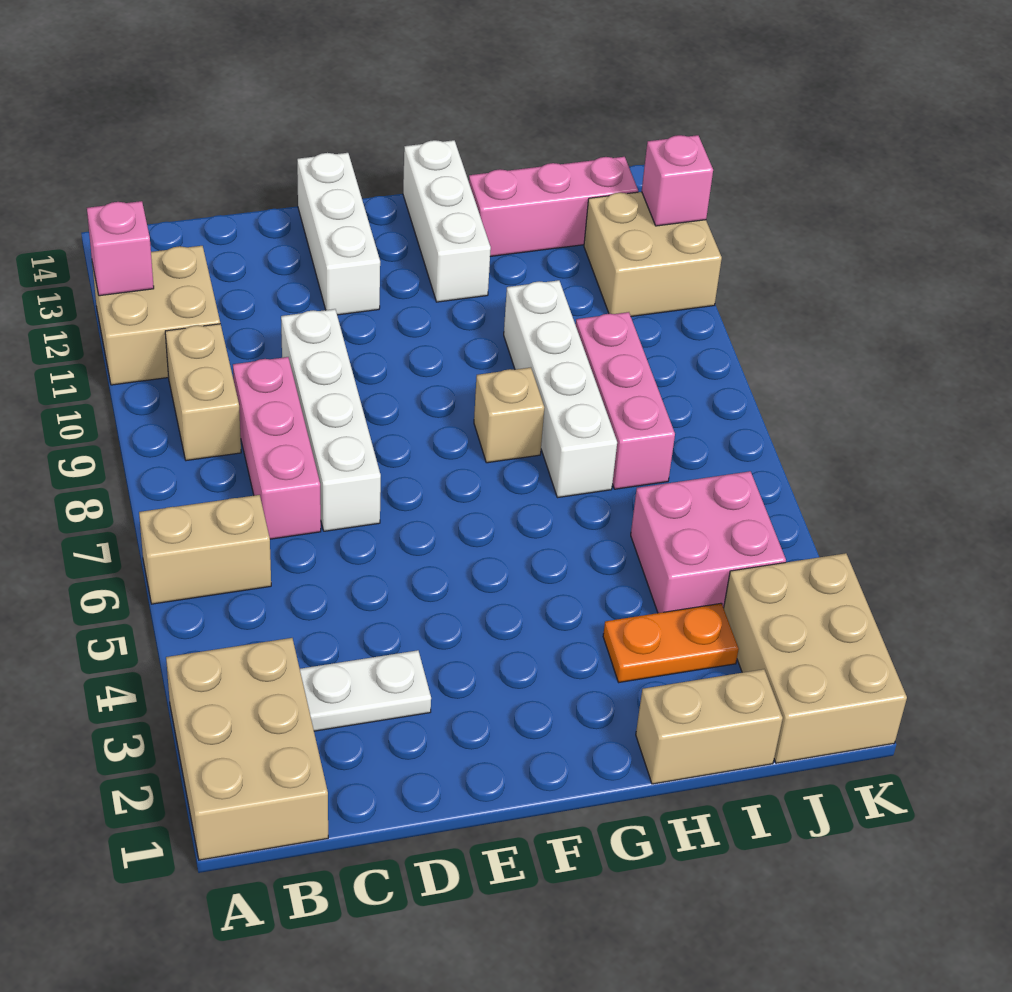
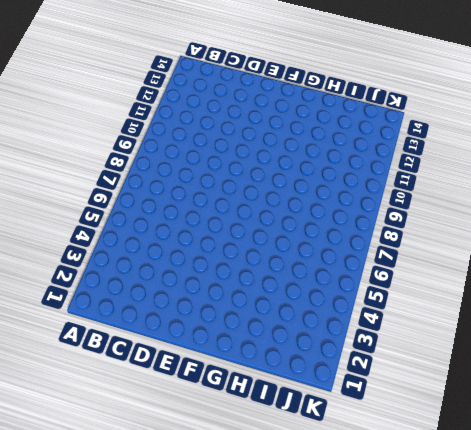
none -> tan 2x3 brick [166,638,328,860]
none -> tan 1x2 brick [139,495,271,604]
none -> tan 2x2 brick [92,246,220,385]

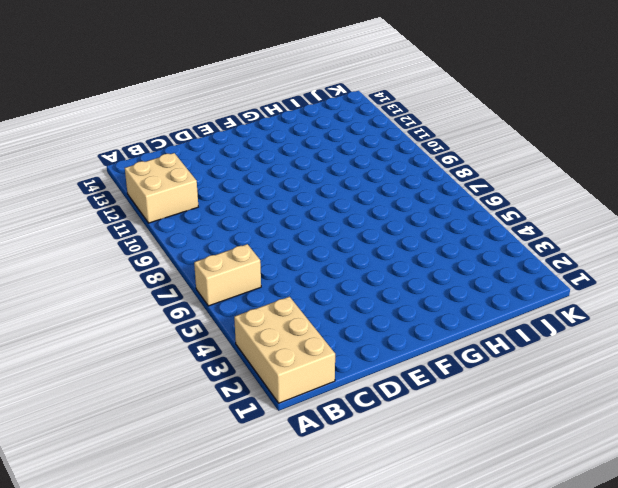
none -> tan 1x2 brick [165,324,241,461]
none -> white 1x2 plate [300,650,431,731]
none -> pink 1x3 brick [233,357,321,539]

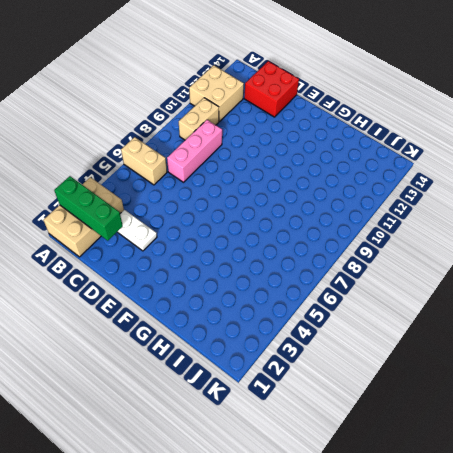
green 1x3 brick [54,176,123,241] -> none
red 2x2 brick [244,61,299,117] -> none
none -> white 1x4 brick [281,309,381,531]
none -> white 1x3 brick [297,153,380,315]
none -> tan 1x1 brick [474,368,544,463]

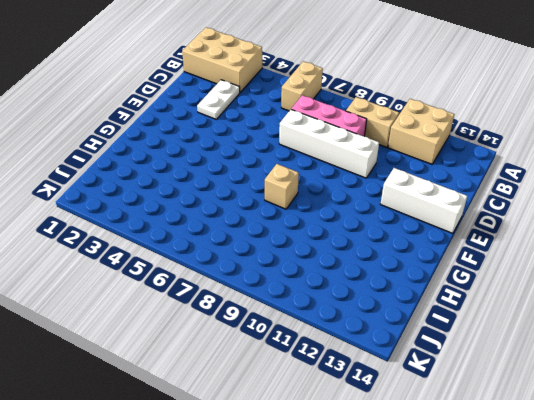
none -> white 1x3 brick [403,140,491,302]
none -> tan 1x2 brick [636,669,783,784]
none -> orange 1x2 plate [603,603,739,682]

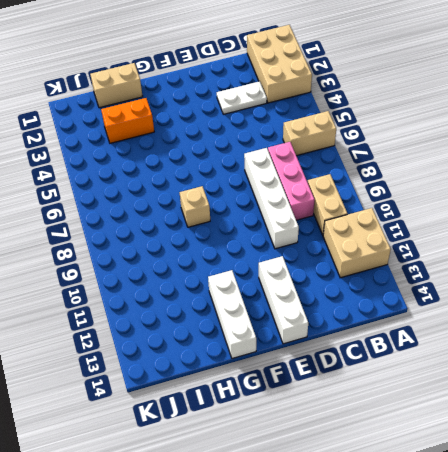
orange 1x2 brick [101,98,154,143] -> orange 1x2 plate [603,603,739,682]
none -> white 1x4 brick [504,280,617,498]
none -> pink 1x3 brick [469,157,638,256]
none -> pink 2x2 brick [631,471,786,613]

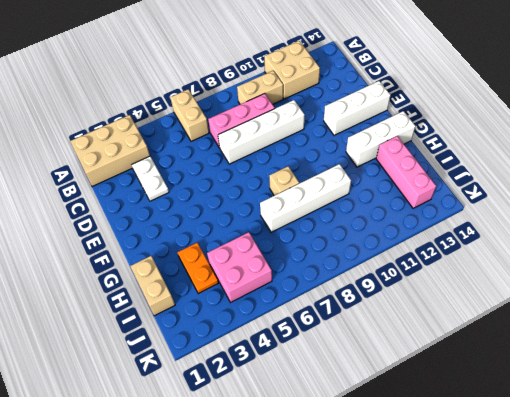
none -> pink 1x3 brick [576,312,675,489]
none -> tan 2x3 brick [724,553,907,763]
none -> tan 2x2 brick [584,192,722,317]

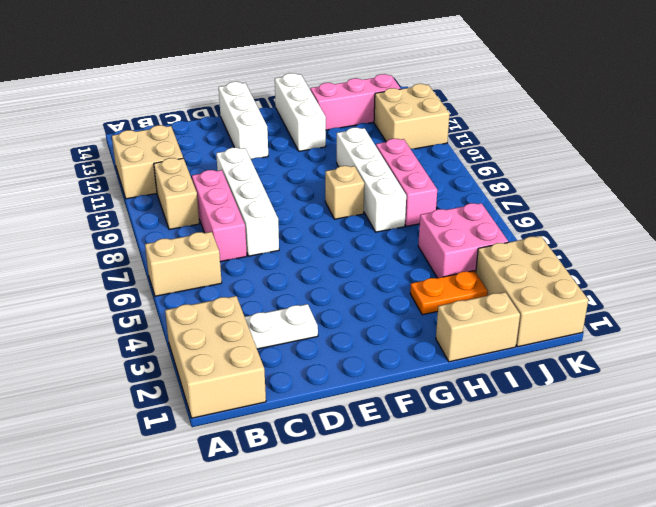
none -> pink 1x1 brick [87,201,154,296]
none -> pink 1x1 brick [642,135,713,226]

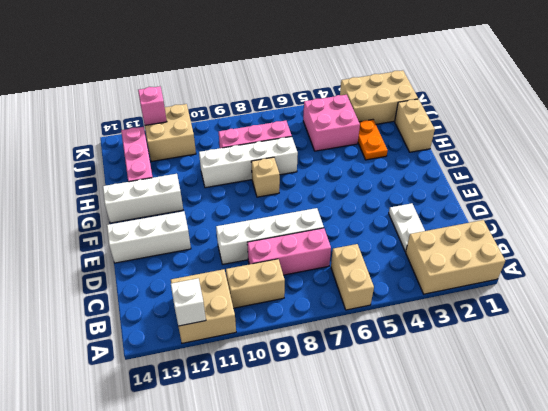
white 1x1 brick [171,278,206,326] -> pink 1x1 brick [87,201,154,296]

